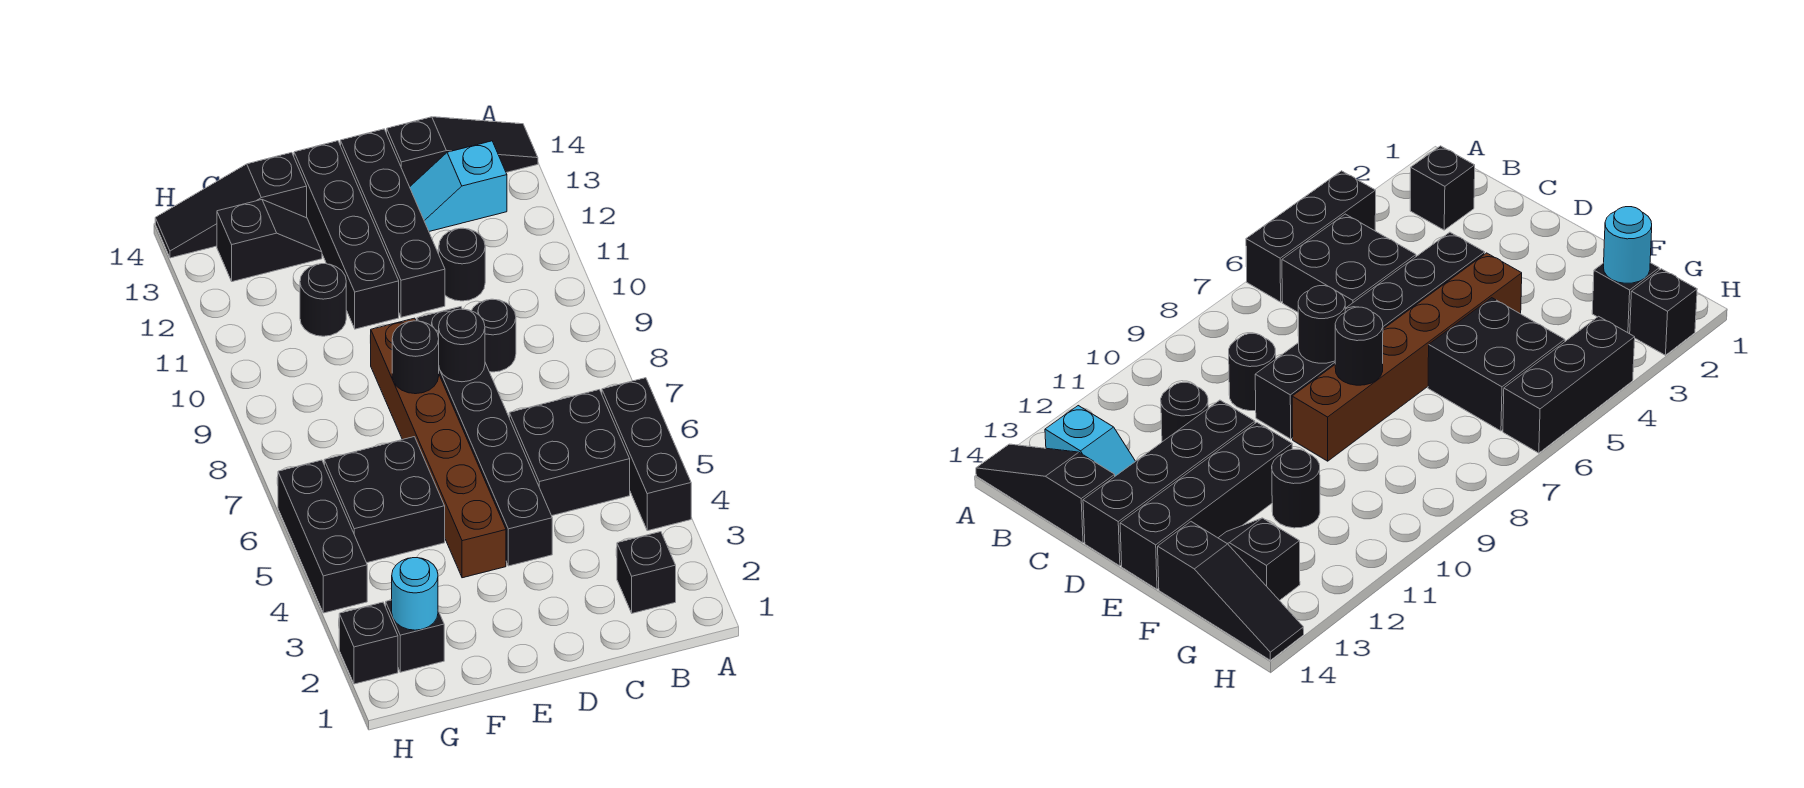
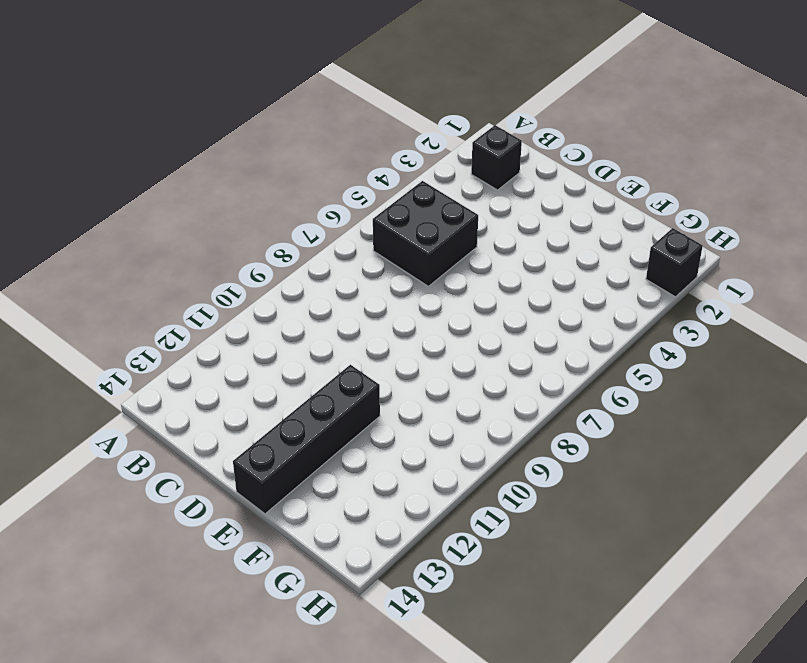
none -> black 1x3 brick [602,378,691,531]
none -> black 1x3 slope [387,117,538,187]
none -> cyan 1x2 slope [410,141,507,231]

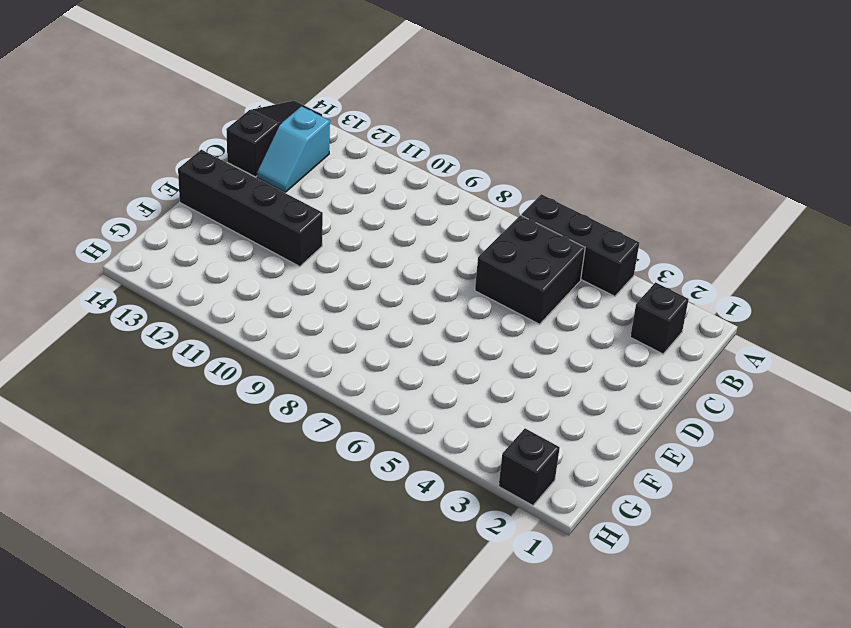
none -> black 1x1 round brick [471,299,516,372]
none -> black 1x1 round brick [439,228,485,301]
none -> black 1x6 brick [417,307,552,566]

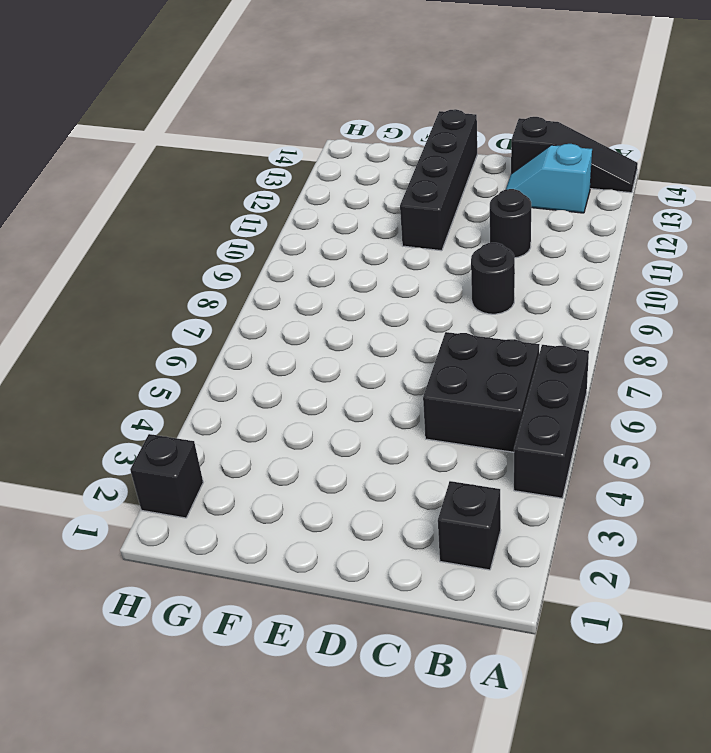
none -> black 1x6 brick [417,307,552,566]
none -> black 1x4 brick [340,129,445,317]
none -> brown 1x6 brick [370,318,506,578]

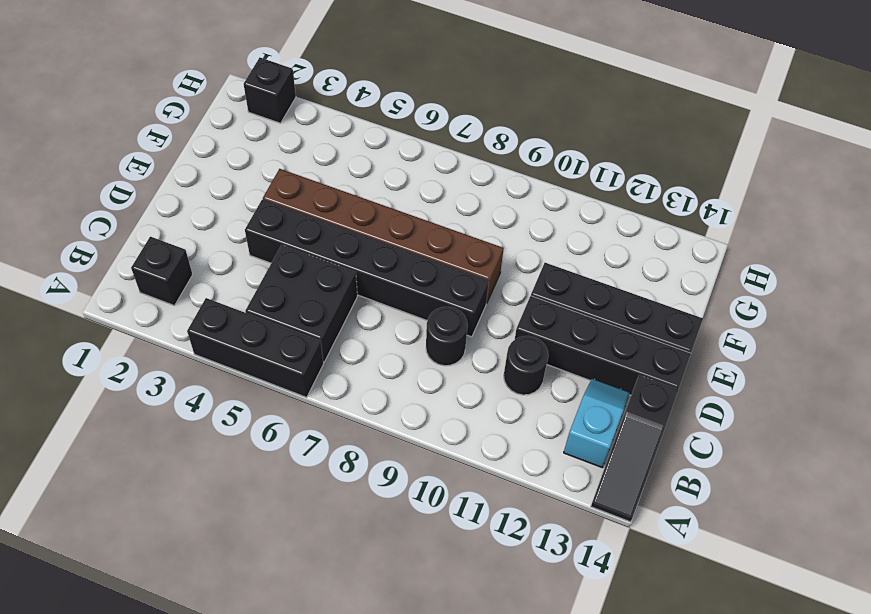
none -> black 2x2 brick [324,437,445,563]
none -> black 1x1 round brick [300,264,346,336]
none -> black 1x2 slope [217,200,322,282]

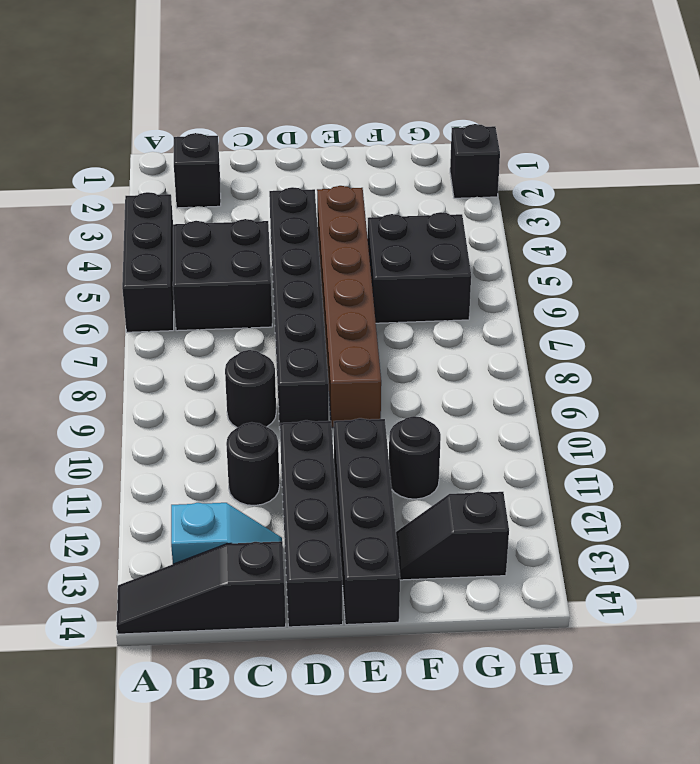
none -> black 1x3 slope [155,153,307,258]
none -> black 1x1 brick [386,600,444,672]
none -> black 1x3 brick [278,460,367,613]

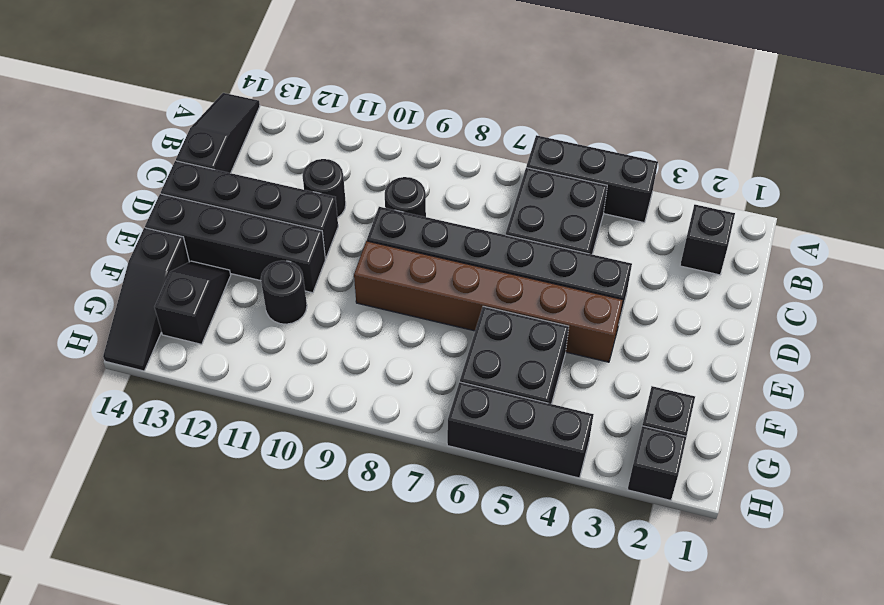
none -> cyan 1x2 slope [410,141,507,231]
none -> black 1x1 round brick [439,309,485,382]
none -> black 1x1 round brick [392,321,439,394]

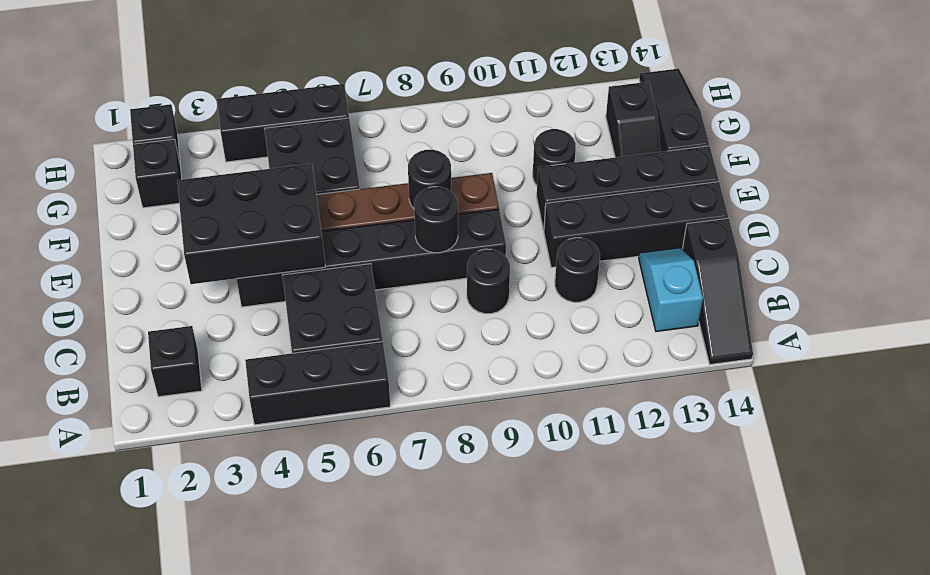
black 2x3 brick [177,164,325,284] -> none
none -> cyan 1x1 round brick [392,558,438,630]

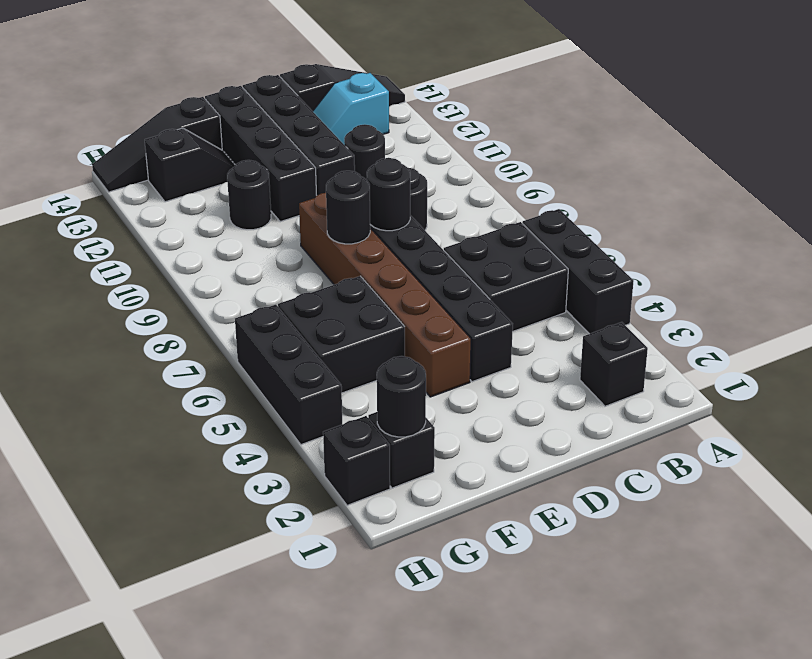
black 1x1 round brick [377,356,426,437] -> cyan 1x1 round brick [392,558,438,630]

